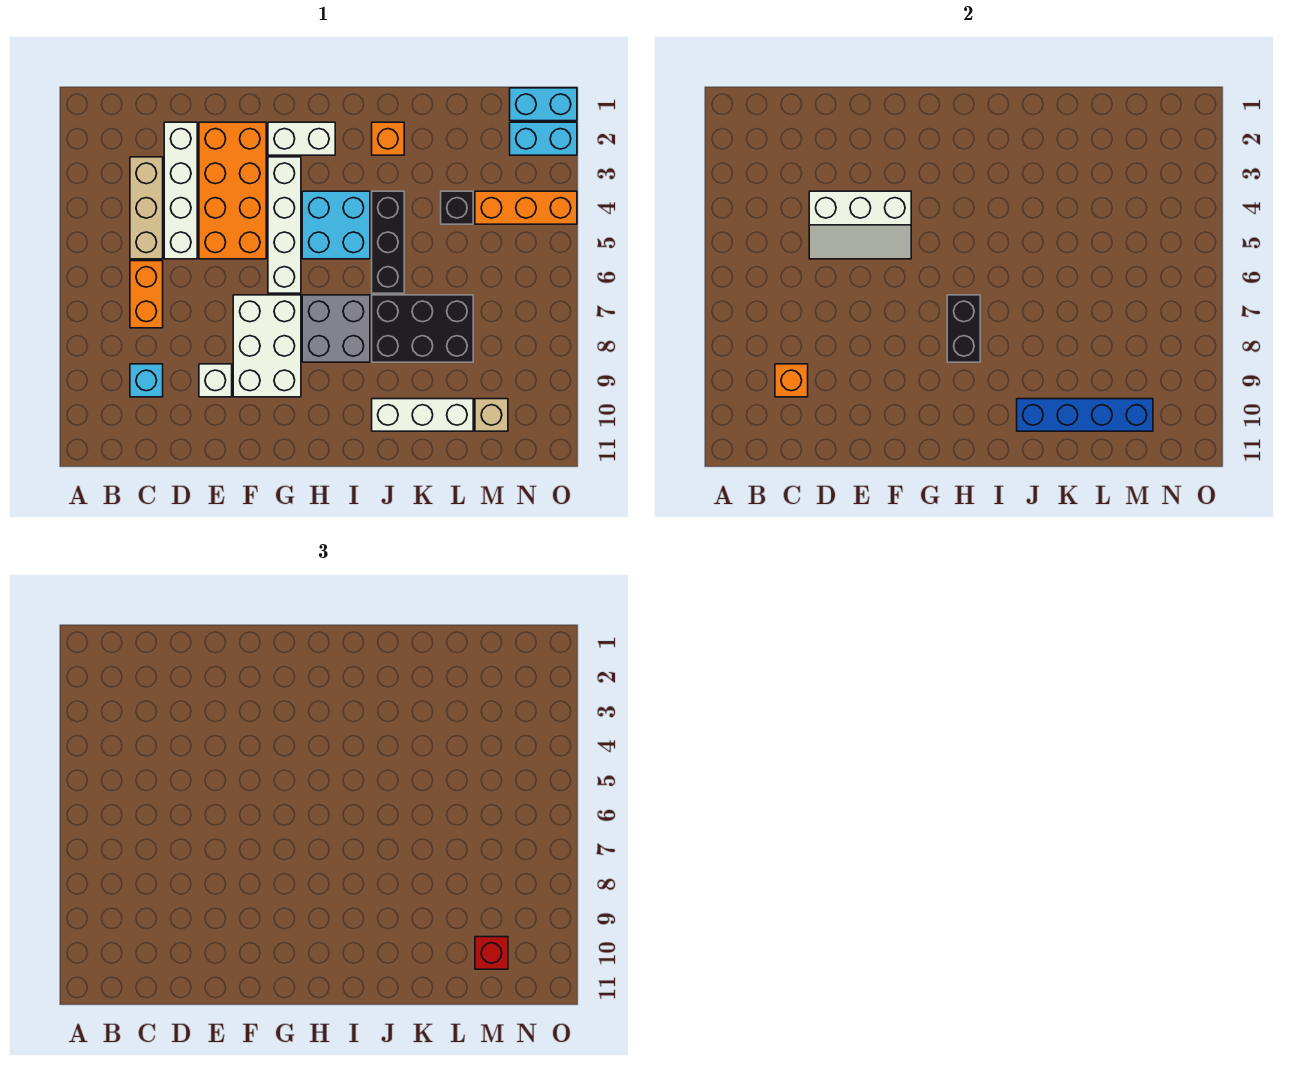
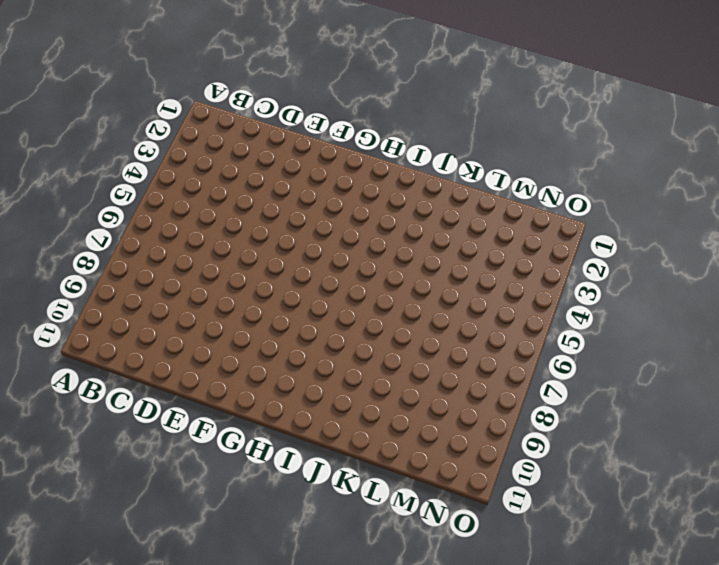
none -> tan 1x3 brick [130,157,163,259]
none -> orange 1x2 brick [130,261,163,328]
none -> cyan 1x1 brick [130,364,163,397]

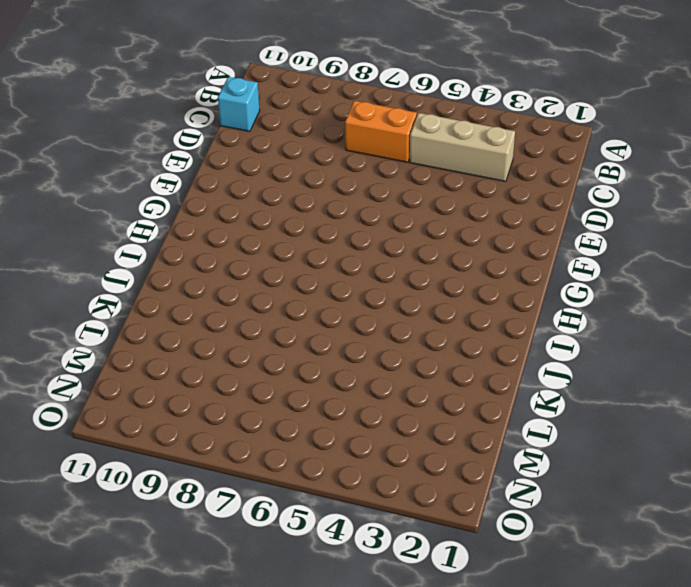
cyan 1x1 brick [218,77,260,132] -> cyan 1x1 brick moved to [130,364,163,397]
none -> white 1x4 brick [164,122,197,259]
none -> orange 2x4 brick [199,122,266,259]
none -> white 1x1 brick [199,364,232,397]

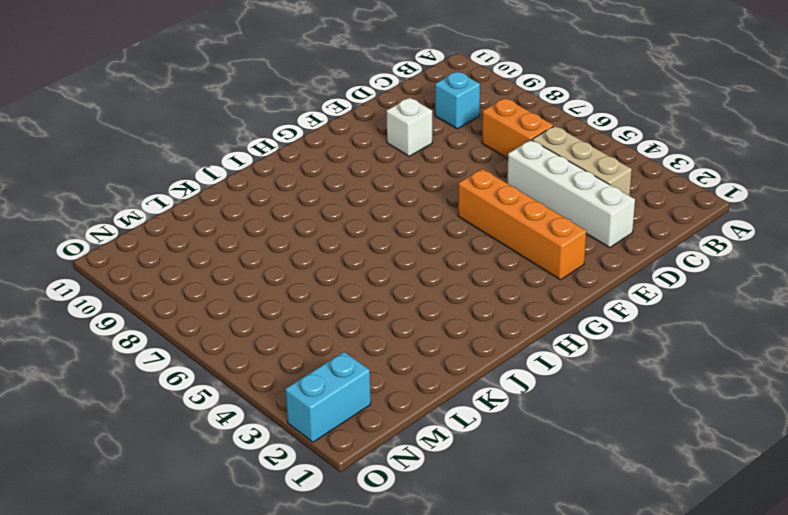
orange 1x4 brick [458,169,586,280] -> orange 2x4 brick [199,122,266,259]
none -> white 2x3 brick [233,295,301,397]
none -> white 1x2 brick [268,122,335,155]
none -> white 1x4 brick [268,157,301,293]

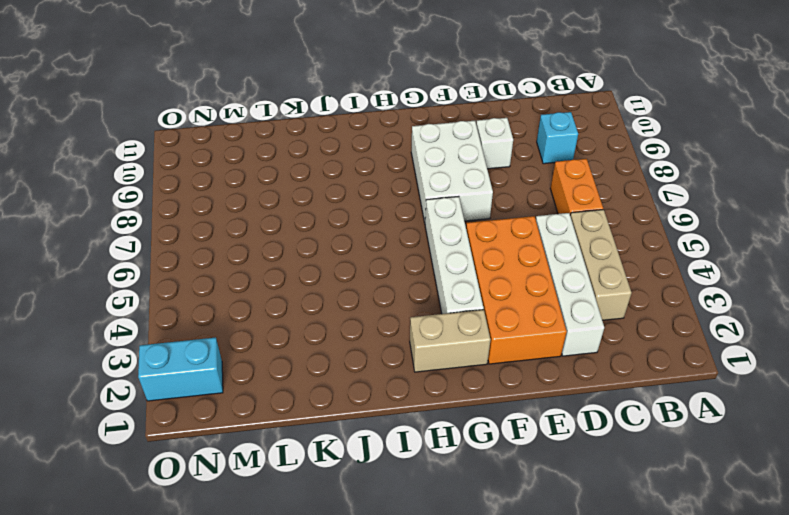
tan 1x2 brick [410,310,490,372] -> white 1x2 brick [268,122,335,155]
none -> cyan 2x2 brick [302,191,370,259]
none -> grey 2x2 brick [302,295,370,362]
none -> orange 1x1 brick [372,122,404,155]

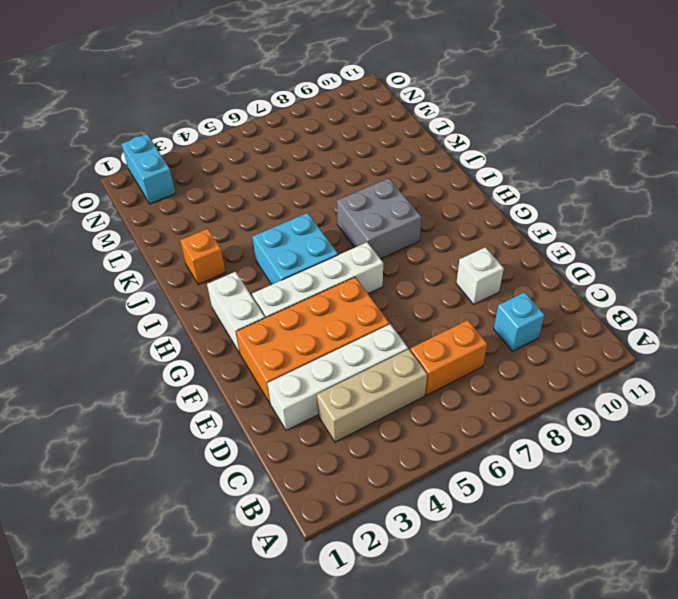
none -> white 2x3 brick [233,295,301,397]
none -> black 1x3 brick [372,191,404,293]
none -> black 2x3 brick [372,295,473,362]

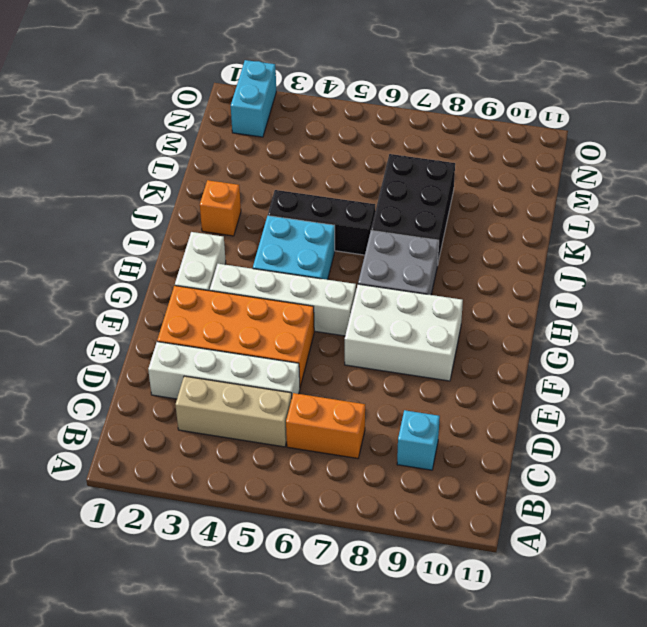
none -> white 1x1 brick [199,364,232,397]
none -> white 1x3 brick [372,399,473,431]
none -> black 1x1 brick [441,191,473,224]

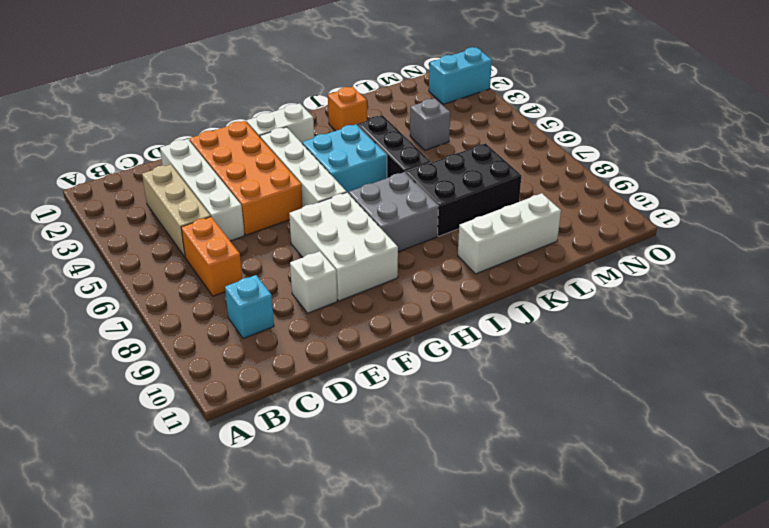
grey 1x1 brick [410,98,450,150] -> black 1x1 brick [441,191,473,224]
none -> orange 1x3 brick [475,191,577,224]
none -> tan 1x1 brick [475,399,508,431]
none -> cyan 1x2 brick [510,88,577,121]

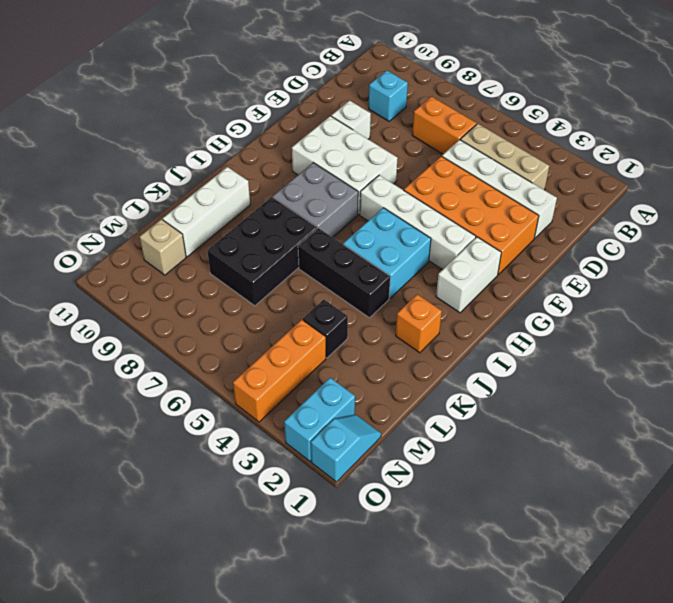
cyan 1x2 slope [311,415,381,482] -> cyan 1x2 brick [510,88,577,121]
none -> orange 1x1 brick [775,364,808,397]
none -> white 2x3 slope [809,191,911,259]
none -> black 1x2 brick [947,295,980,362]

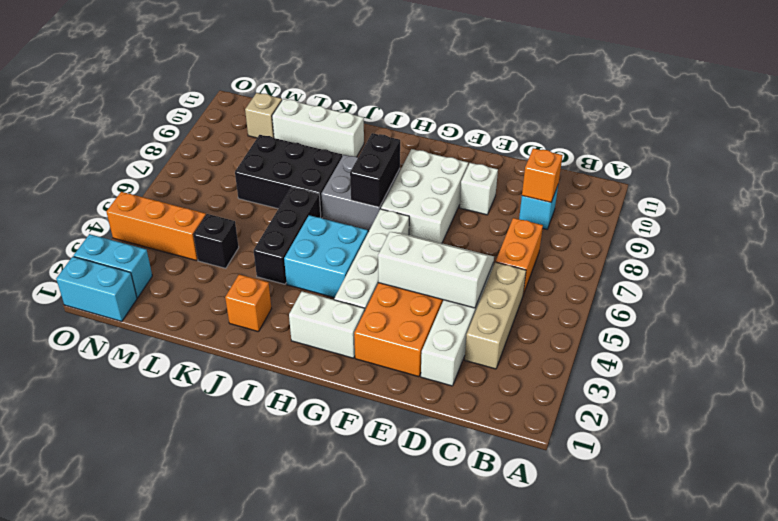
none -> blue 1x4 brick [1017,399,1153,431]
none -> red 1x1 brick [475,937,508,969]

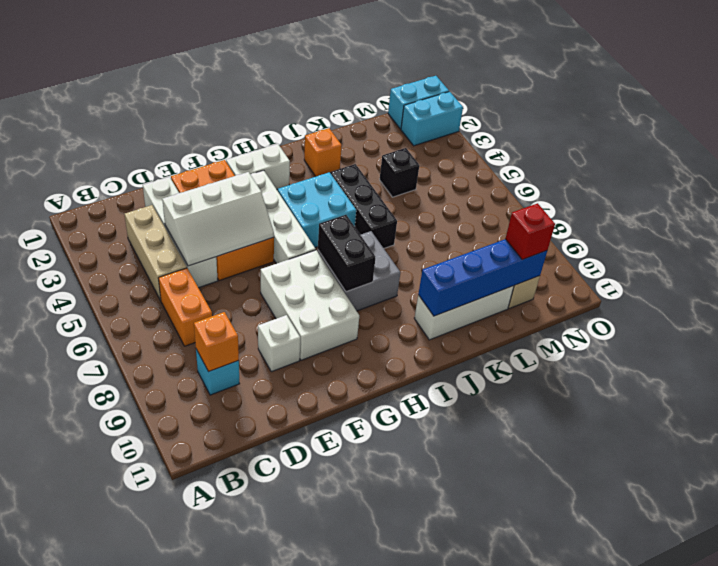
none -> black 2x3 brick [372,295,473,362]
none -> orange 1x3 brick [475,191,577,224]

